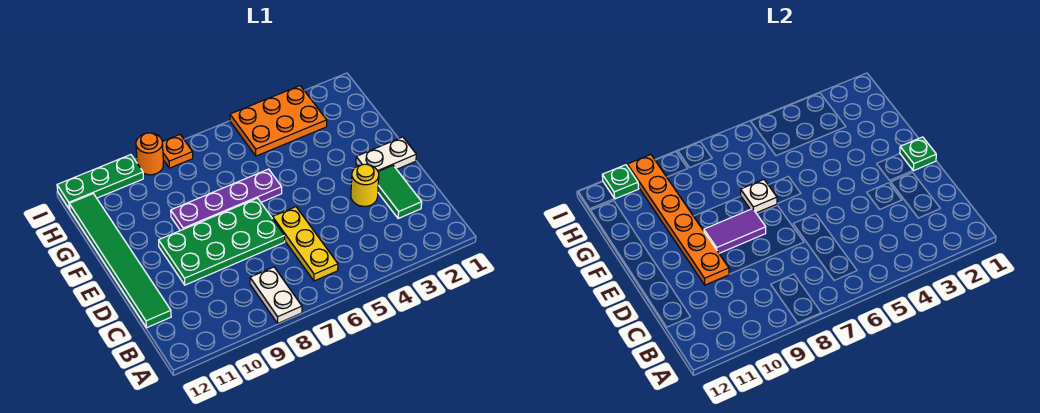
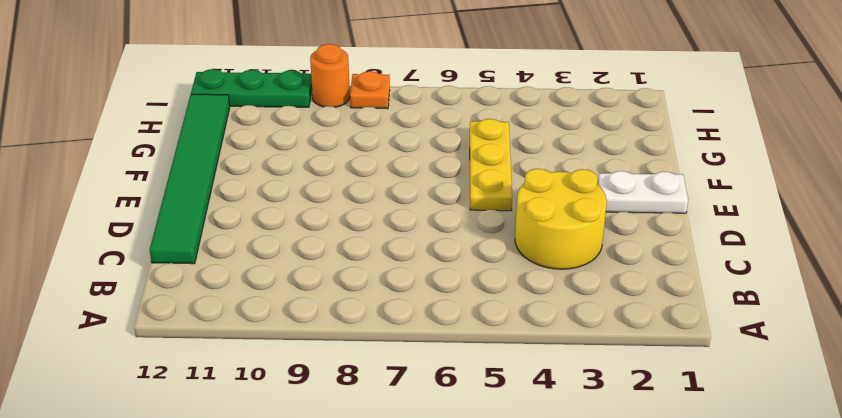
yellow 2x2 round brick [515,169,607,269] -> yellow 1x1 round brick [351,164,379,206]
yellow 1x3 plate [470,119,512,211] -> yellow 1x3 plate moved to [273,207,338,281]
none -> white 1x2 plate [250,267,302,323]
none -> green 1x2 tile [378,166,422,219]
none -> green 2x4 plate [159,198,285,285]

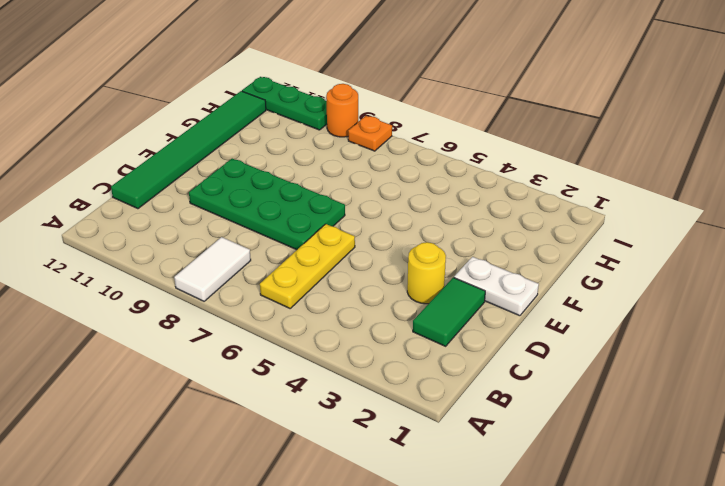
white 1x2 tile [174,237,251,301] -> white 1x2 plate [250,267,302,323]
none -> purple 1x4 plate [171,169,282,231]
none -> orange 2x3 plate [230,86,327,156]
none -> orange 1x6 plate [627,155,729,285]

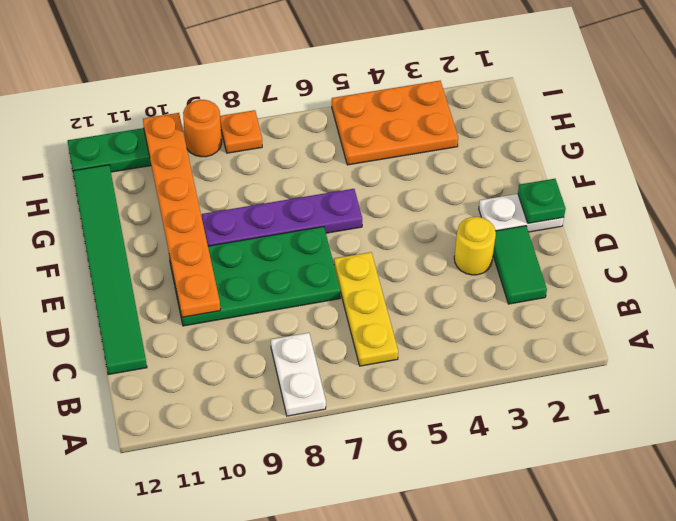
none -> purple 1x2 tile [704,209,766,253]
none -> white 1x1 plate [741,180,777,213]
none -> green 1x1 plate [602,165,639,199]

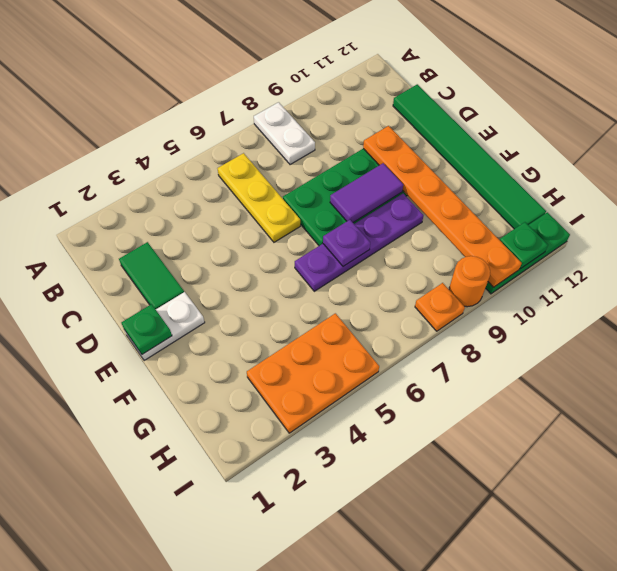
purple 1x1 plate [323,220,370,266] -> white 1x1 plate [741,180,777,213]
none -> yellow 1x1 round brick [351,164,379,206]

